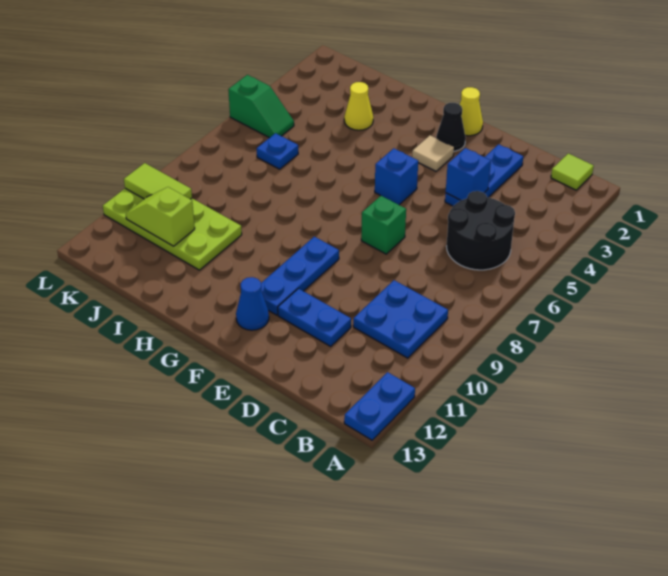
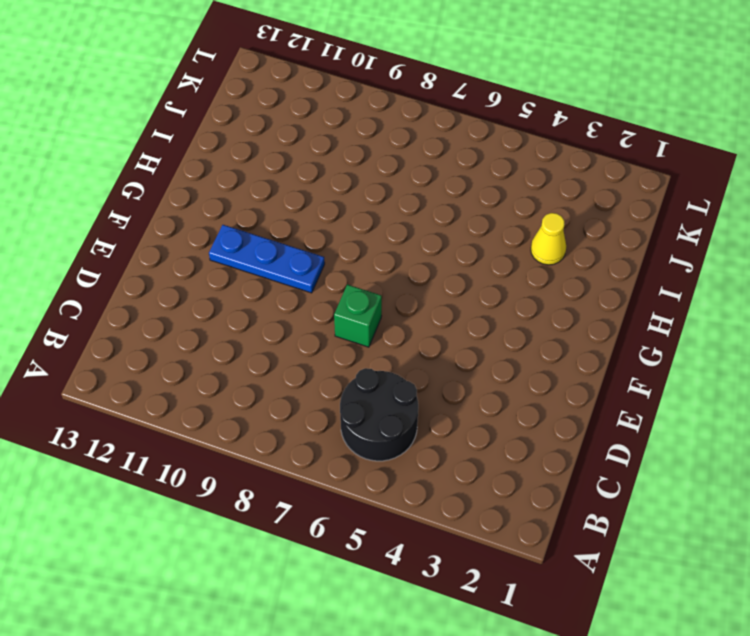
none -> blue 1x2 plate [344,372,415,440]
none -> lime 1x1 tile [551,153,594,190]
none -> blue 2x2 plate [353,280,448,358]

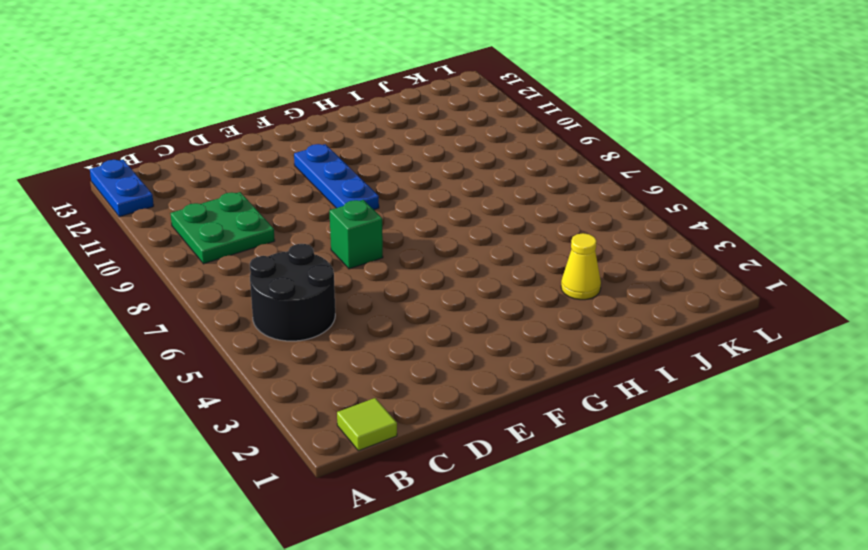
green 2x2 plate [170,192,275,264] -> blue 2x2 plate [353,280,448,358]
none -> blue 1x3 plate [445,144,523,206]
none -> blue 1x2 plate [278,289,351,346]
none -> yellow 1x1 cone [459,87,483,136]

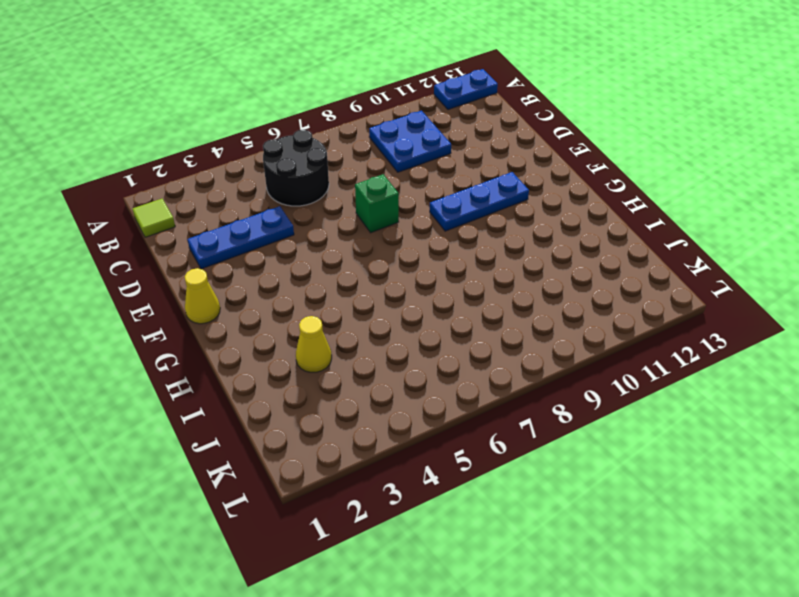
none -> blue 1x2 plate [278,289,351,346]
none -> black 1x1 cone [436,103,466,151]
none -> tan 1x1 tile [412,135,454,171]

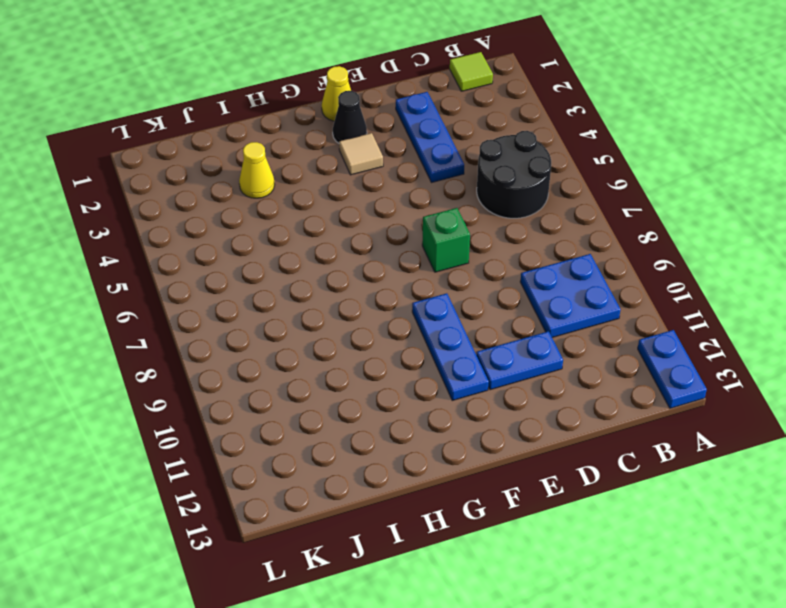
none -> blue 1x1 brick [375,148,418,205]
none -> blue 1x1 cone [236,277,269,330]
none -> lime 2x4 plate [103,188,242,270]

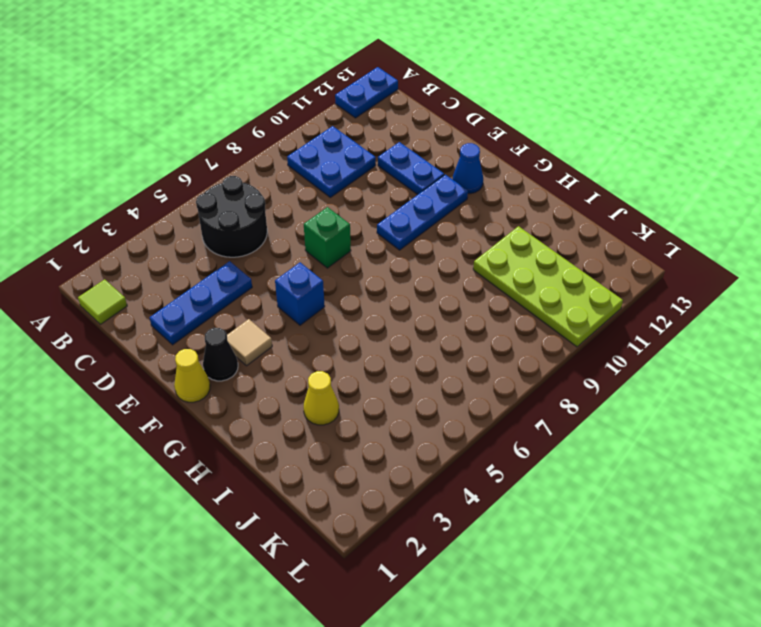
none -> blue 1x1 plate [257,133,298,169]
none -> green 1x2 slope [228,75,294,138]
none -> blue 1x1 brick [446,148,491,200]

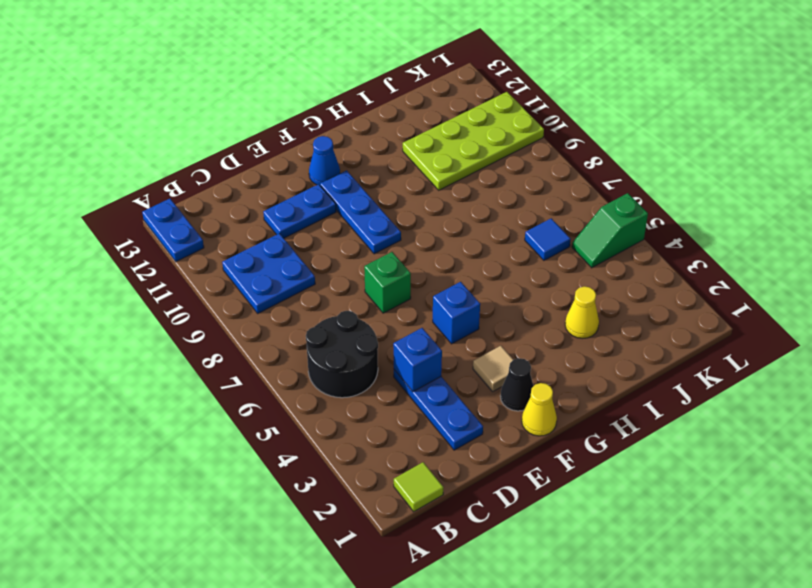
blue 1x1 tile [525,218,571,260] -> blue 1x1 plate [257,133,298,169]
none -> lime 1x2 slope [126,187,195,246]
none -> lime 1x2 tile [124,163,192,199]

